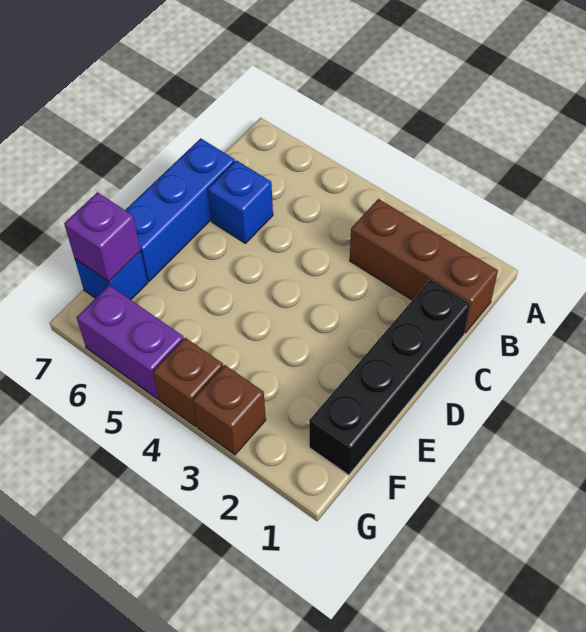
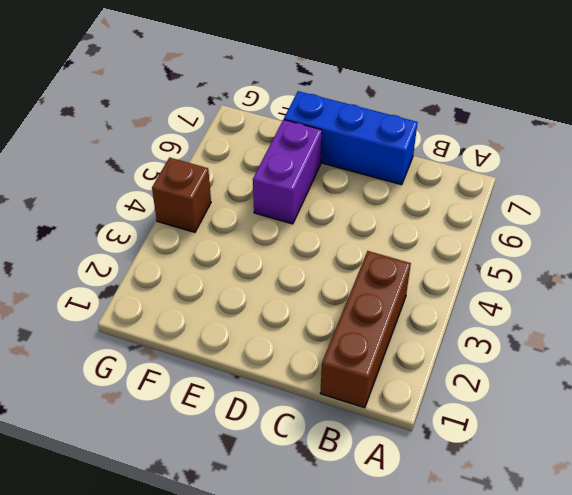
purple 1x2 brick [253,120,322,224] -> purple 1x2 brick moved to [77,285,184,399]
none -> black 1x4 brick [309,280,470,475]
none -> blue 1x1 brick [208,160,273,243]

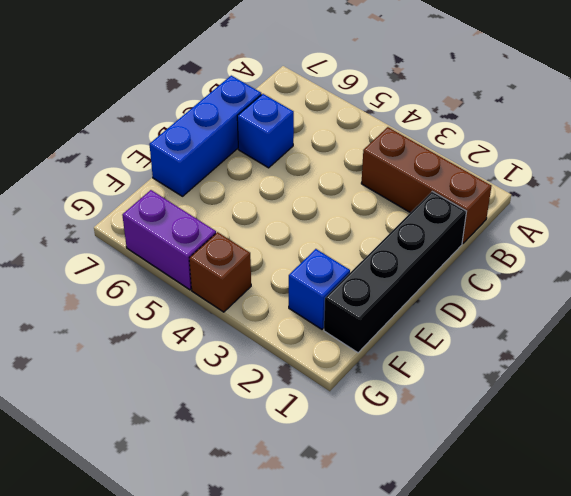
blue 1x1 brick [289,249,350,329] -> blue 1x1 brick moved to [75,251,147,300]
none -> brown 1x1 brick [193,365,266,455]
none -> purple 1x1 brick [64,192,141,282]

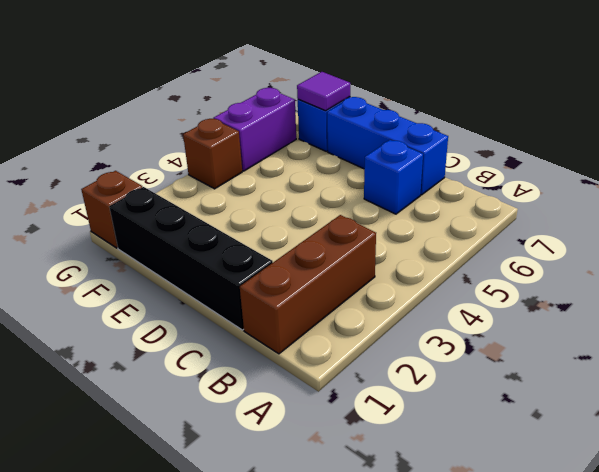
purple 1x1 tile [297,72,350,111] -> purple 1x1 brick [64,192,141,282]
brown 1x1 brick [81,171,142,248] -> brown 1x1 brick moved to [193,365,266,455]

